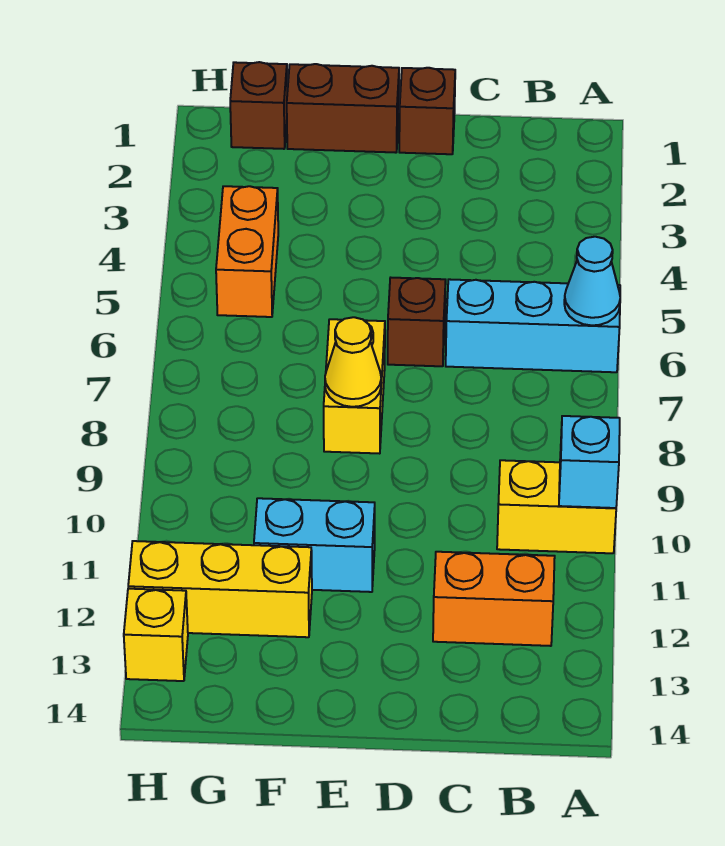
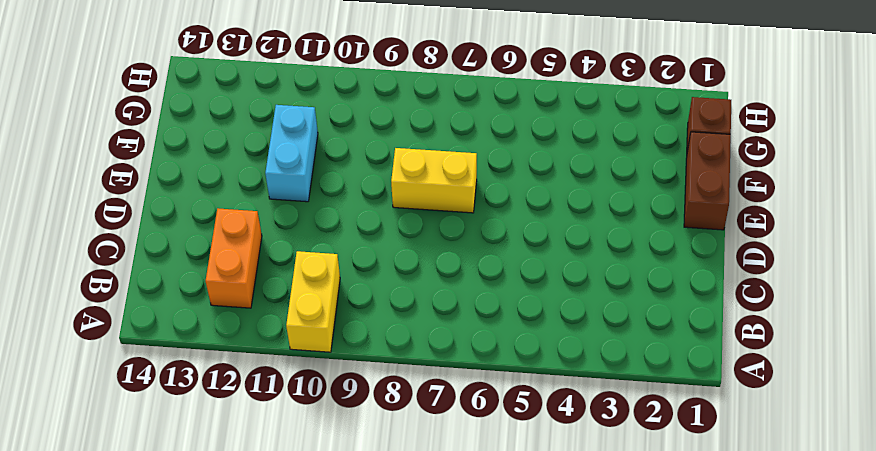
none -> cyan 1x3 brick [446,279,620,372]
none -> brown 1x1 brick [399,68,455,154]
none -> brown 1x1 brick [388,278,446,366]

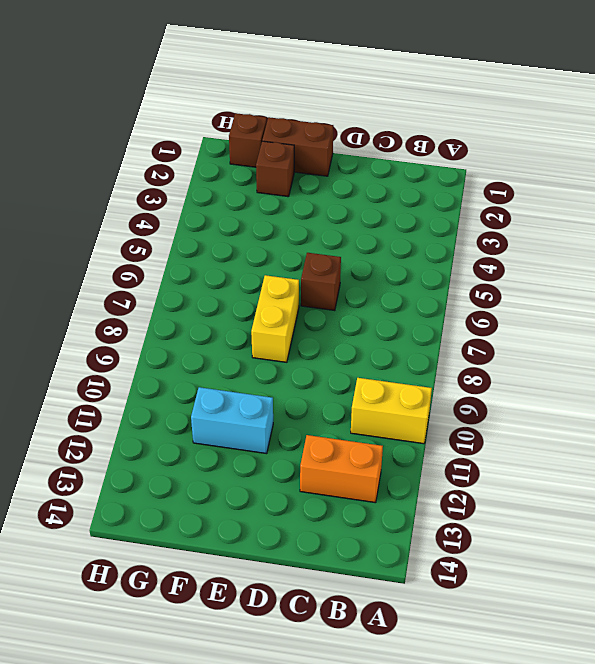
brown 1x1 brick [256,141,294,197] -> brown 1x1 brick moved to [399,68,455,154]
none -> cyan 1x3 brick [446,279,620,372]
none -> yellow 1x3 brick [128,541,312,637]
none -> orange 1x2 brick [216,186,278,317]

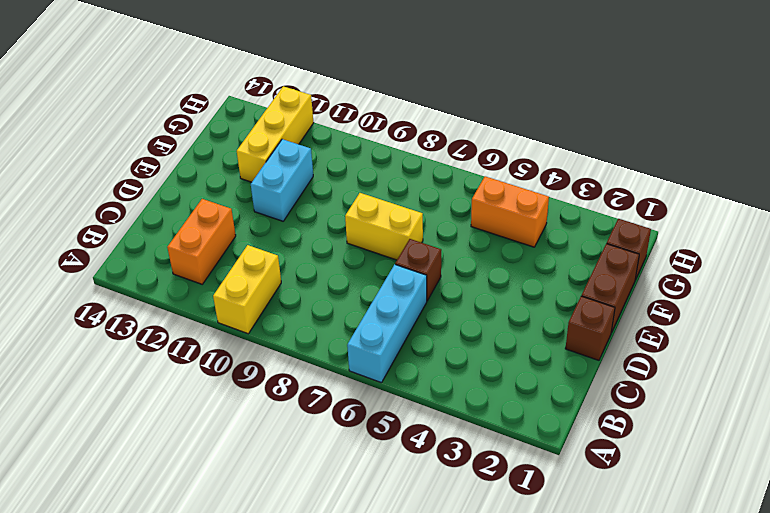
none -> yellow 1x1 brick [124,589,188,681]
none -> cyan 1x1 cone [564,237,620,325]
none -> cyan 1x1 brick [559,416,620,508]

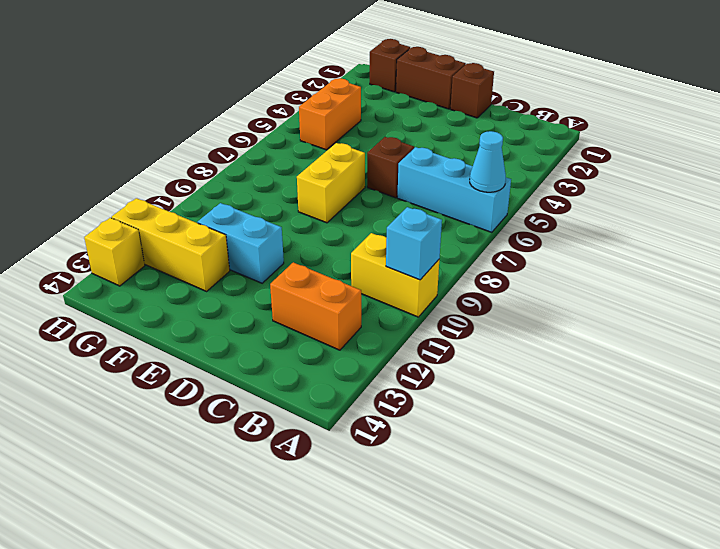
none -> yellow 1x1 cone [325,317,381,407]

